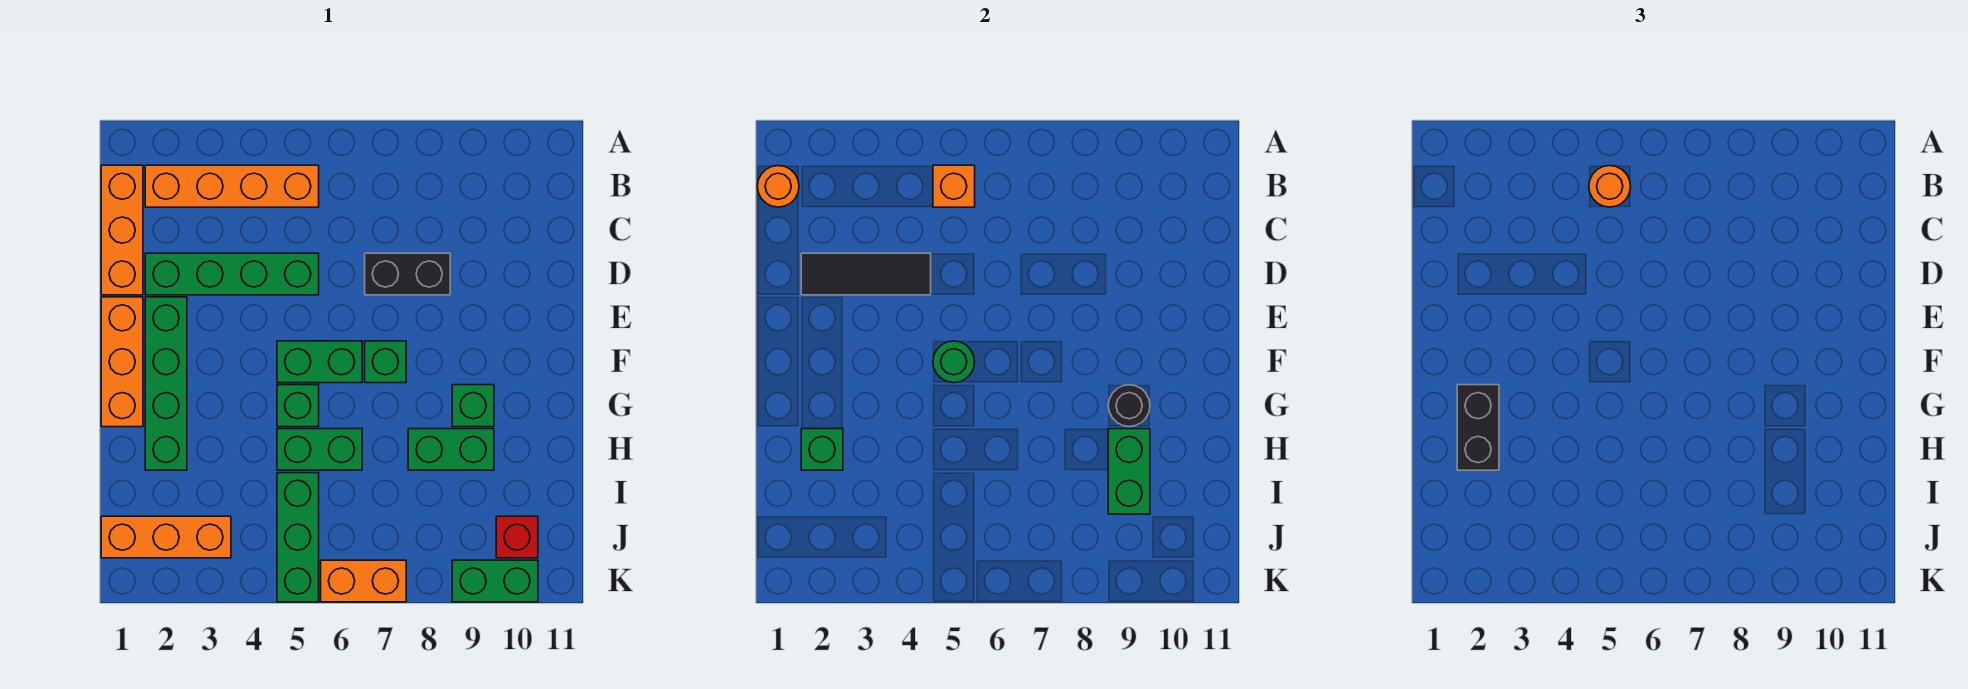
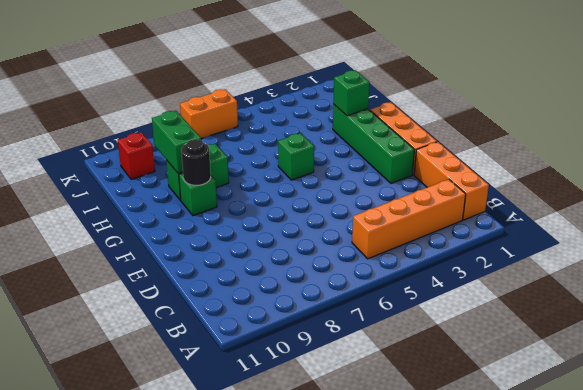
none -> green 1x4 brick [145,253,319,295]
none -> black 1x2 brick [365,253,450,295]
none -> green 1x2 brick [277,341,362,383]

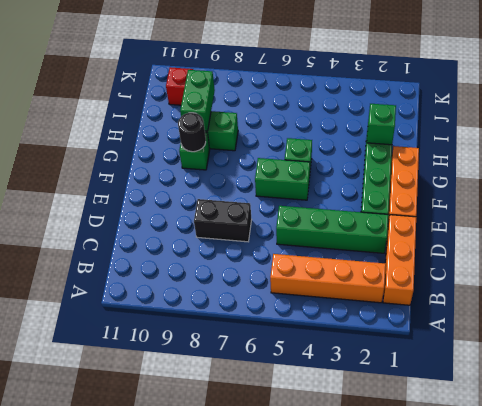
none -> green 1x1 brick [365,341,406,383]
none -> green 1x2 brick [277,429,362,470]
none -> green 1x3 brick [277,473,319,602]

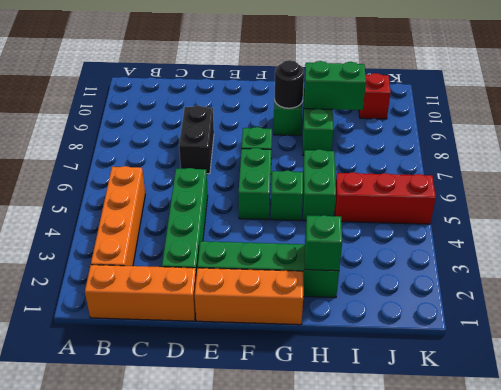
red 1x3 brick [335,172,436,224] -> green 1x3 brick [277,473,319,602]
none -> orange 1x3 brick [101,516,231,558]
none -> orange 1x2 brick [321,560,406,602]
none -> green 1x2 brick [452,560,538,602]

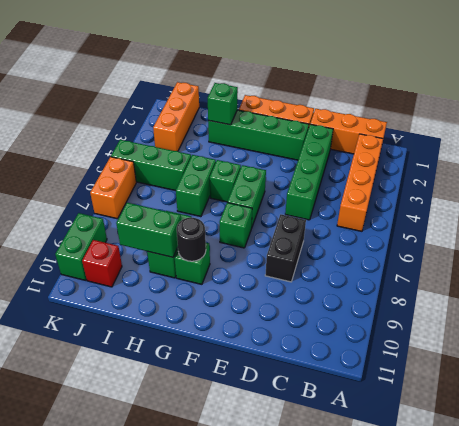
none -> orange 1x1 round brick [757,166,799,207]
none -> orange 1x1 brick [933,165,975,207]
none -> black 1x3 tile [801,253,931,295]

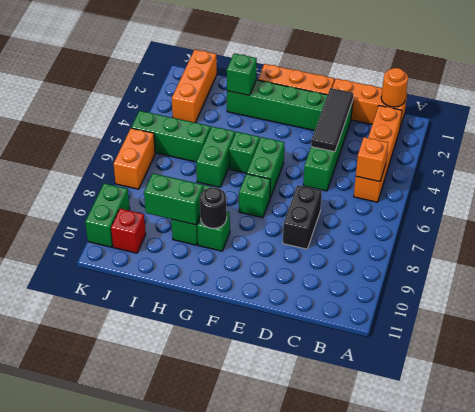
none -> green 1x1 round brick [933,341,975,383]
none -> orange 1x1 round brick [1589,166,1631,207]
none -> black 1x2 brick [1457,385,1499,470]

